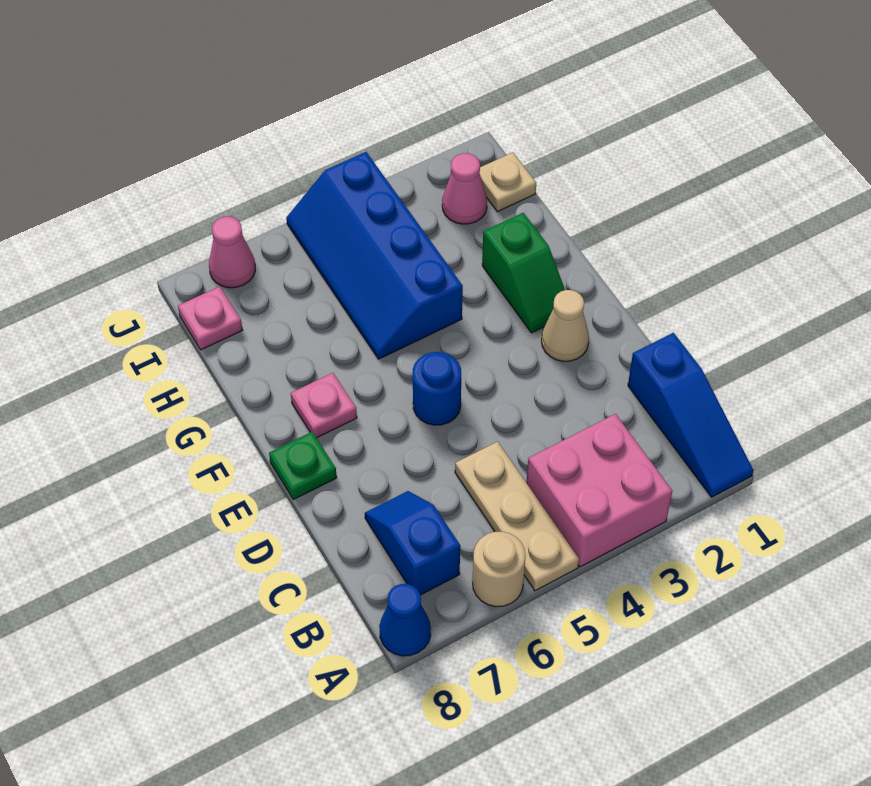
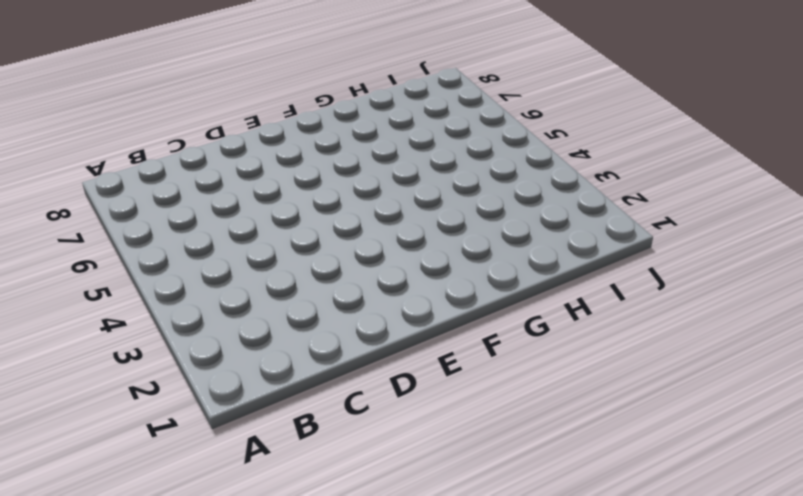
none -> blue 1x3 slope [628,333,753,497]
none -> pink 2x2 brick [526,414,672,567]
none -> tan 1x3 plate [455,442,579,591]

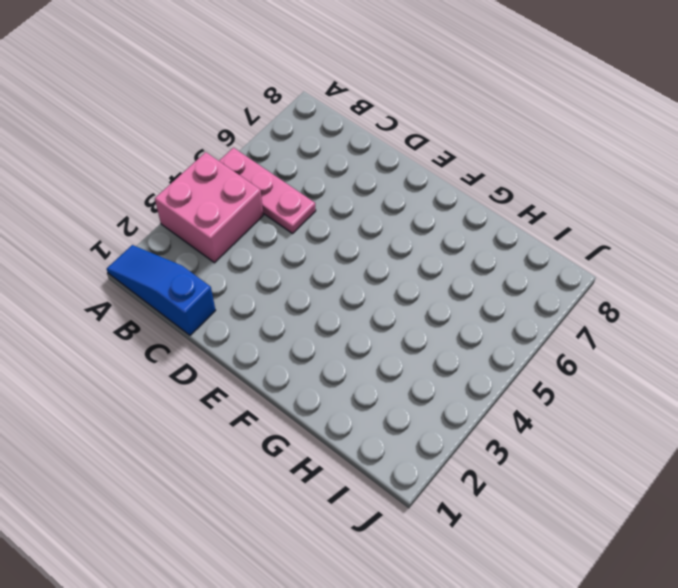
pink 1x3 plate [219,148,316,233] -> tan 1x3 plate [455,442,579,591]
none -> tan 1x1 round brick [473,532,526,607]
none -> blue 1x1 cone [379,584,431,656]
none -> blue 1x2 slope [365,491,460,595]

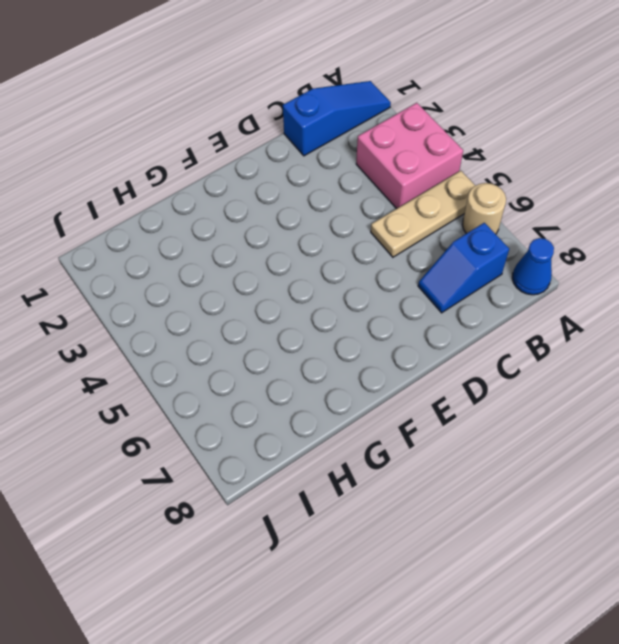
none -> tan 1x1 cone [542,290,589,361]
none -> blue 1x1 round brick [413,352,461,425]
none -> green 1x1 plate [269,432,337,499]

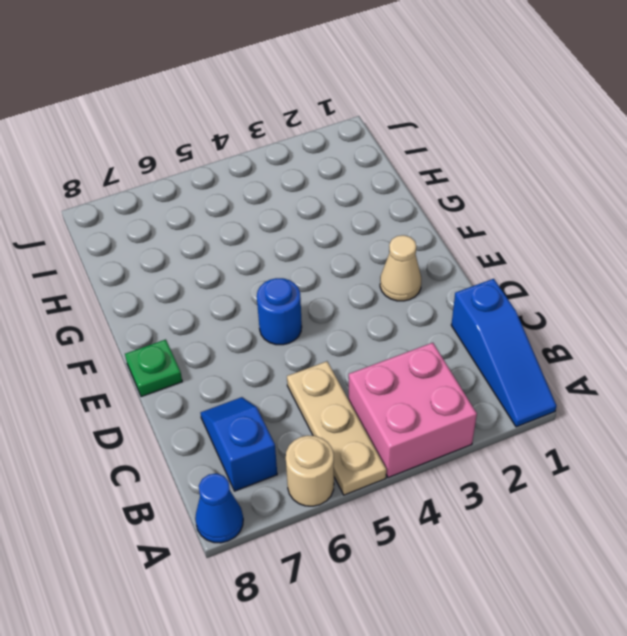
none -> green 1x2 slope [482,213,565,333]
none -> pink 1x1 plate [291,373,357,438]
none -> blue 2x4 slope [286,152,463,359]

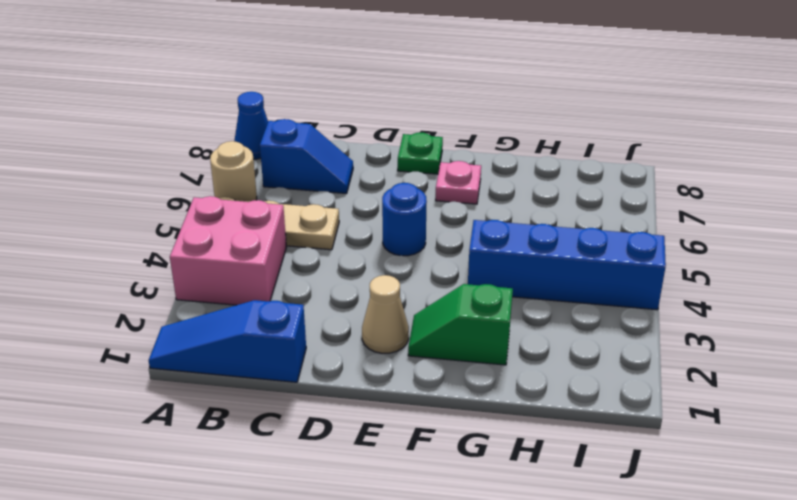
none -> tan 1x1 plate [479,152,536,212]
none -> pink 1x1 cone [442,153,487,224]
none -> pink 1x1 plate [178,287,242,350]

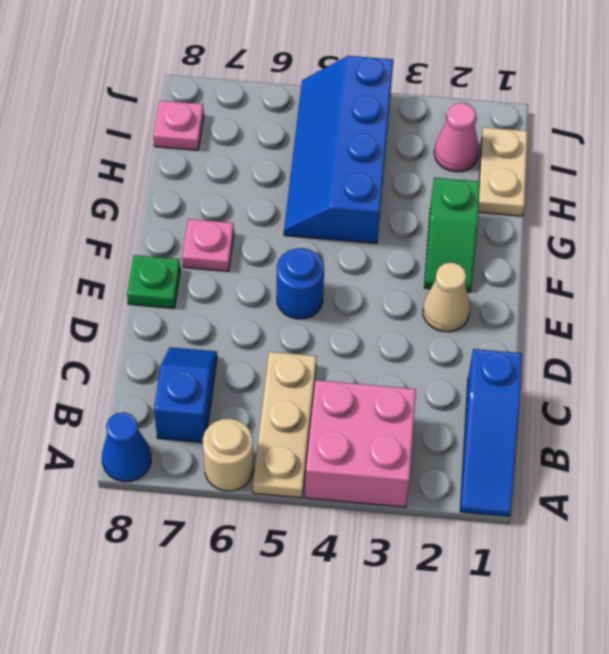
tan 1x2 plate [478,127,528,216] -> tan 1x1 plate [479,152,536,212]
none -> pink 1x1 cone [209,217,255,288]

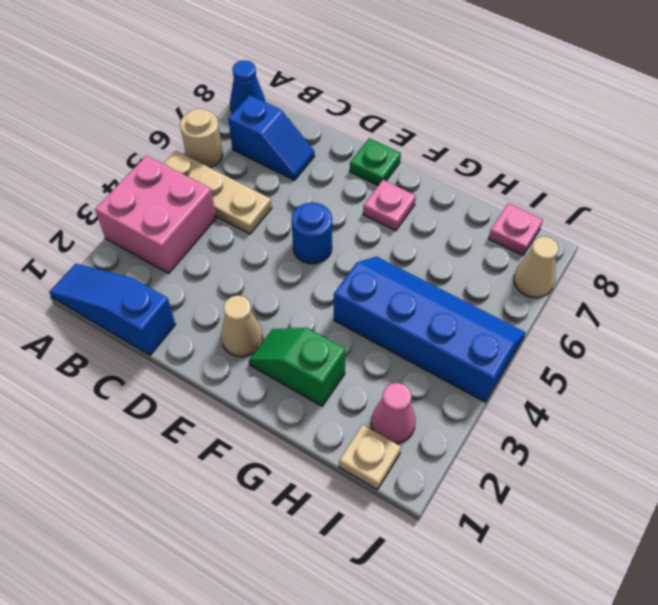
tan 1x1 cone [514,236,559,298] -> pink 1x1 cone [209,217,255,288]

